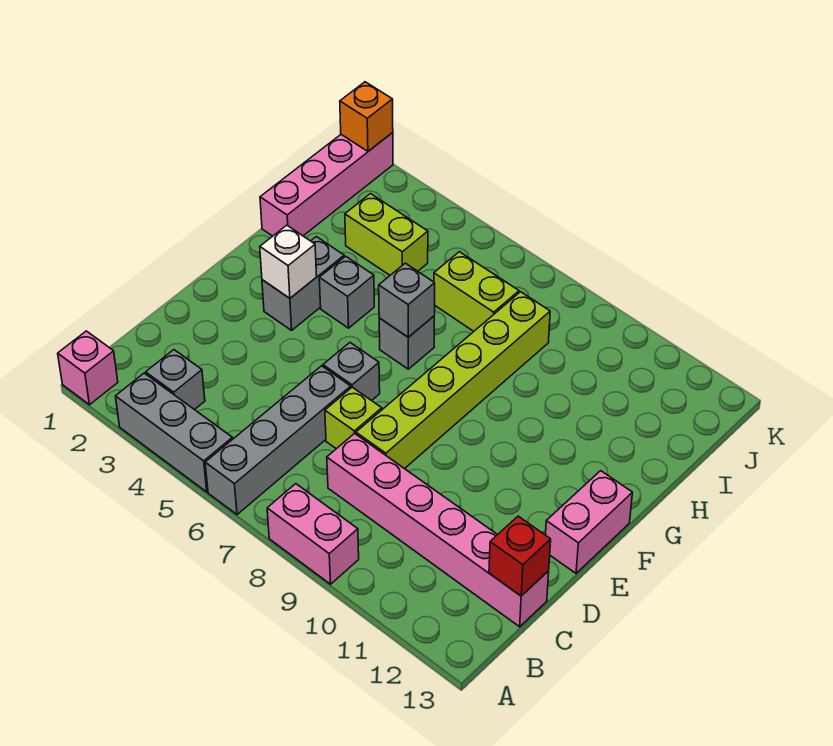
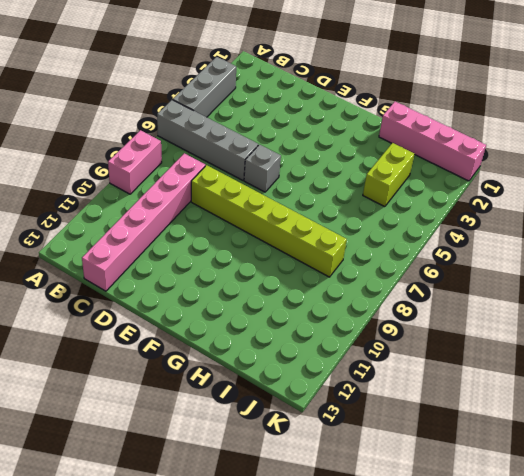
none -> pink 1x1 brick [58,331,118,405]
none -> grey 1x1 brick [146,350,205,410]
none -> lime 1x1 brick [325,387,382,449]

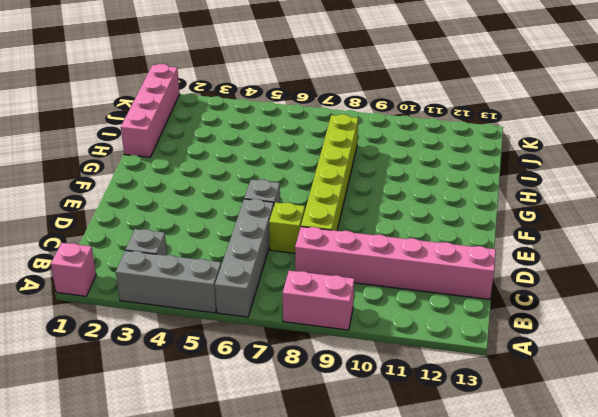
none -> pink 1x2 brick [546,471,633,573]
none -> grey 1x2 brick [262,237,344,330]
none -> grey 1x1 brick [319,256,374,328]

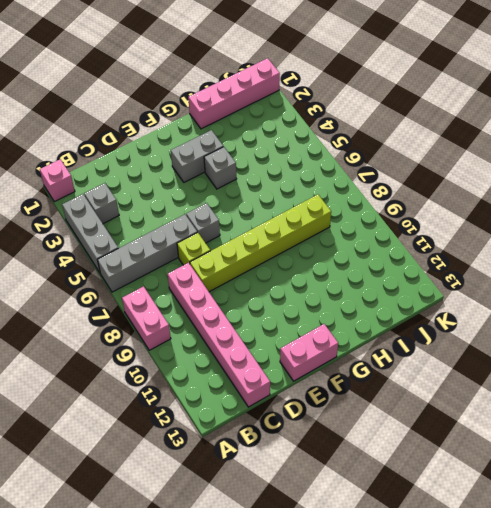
none -> grey 1x1 brick [379,316,434,369]
none -> lime 1x2 brick [345,194,428,275]
none -> lime 1x2 brick [434,252,519,331]

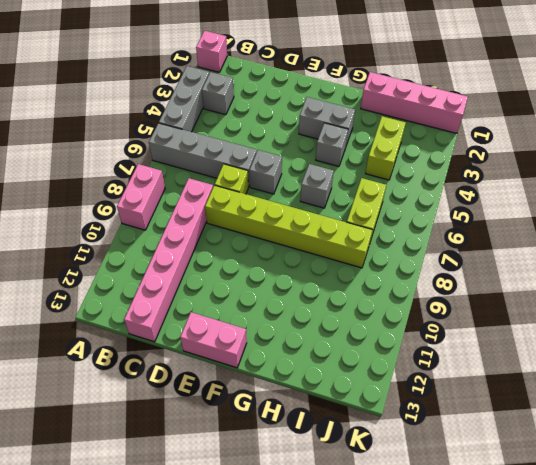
none -> red 1x1 brick [489,516,551,596]
none -> white 1x1 brick [260,225,317,298]
none -> grey 1x1 brick [379,263,435,337]

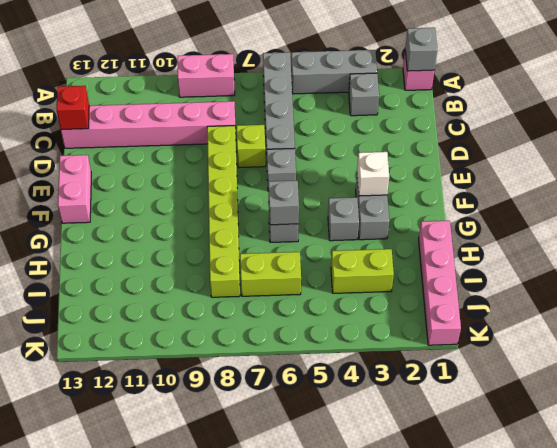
grey 1x1 brick [405,28,437,71] -> none
none -> orange 1x1 brick [340,82,393,151]

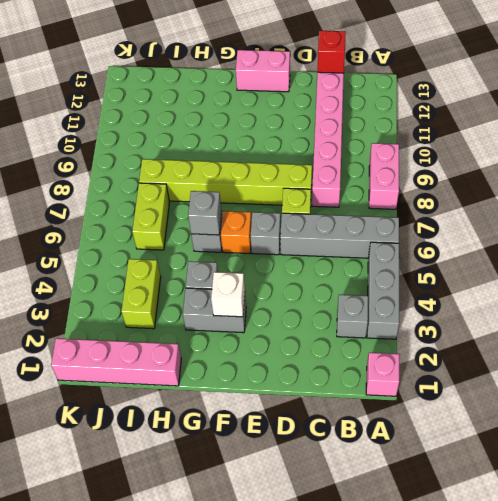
orange 1x1 brick [221,211,252,254] -> orange 1x1 brick moved to [340,82,393,151]

